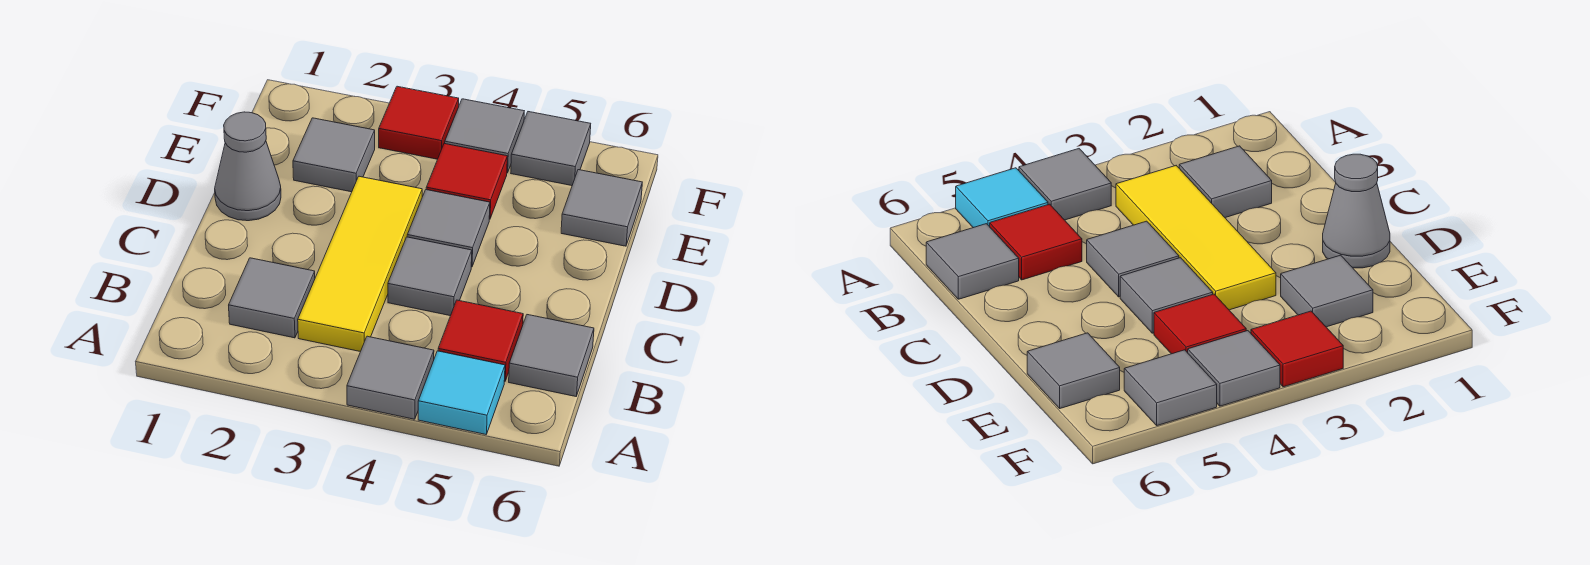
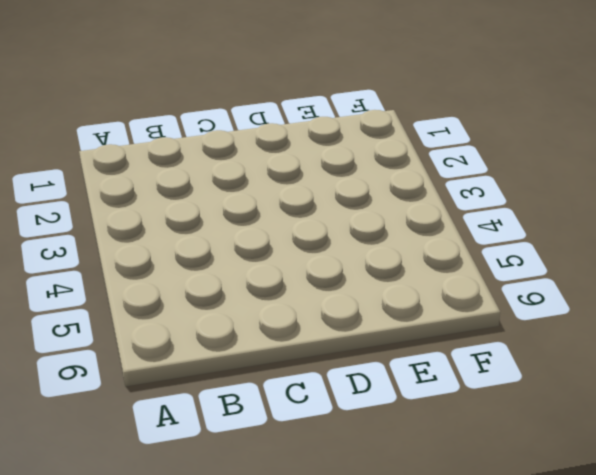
none -> grey 1x1 tile [347,336,434,419]
none -> cyan 1x1 tile [418,351,505,434]
none -> grey 1x1 tile [229,258,315,338]

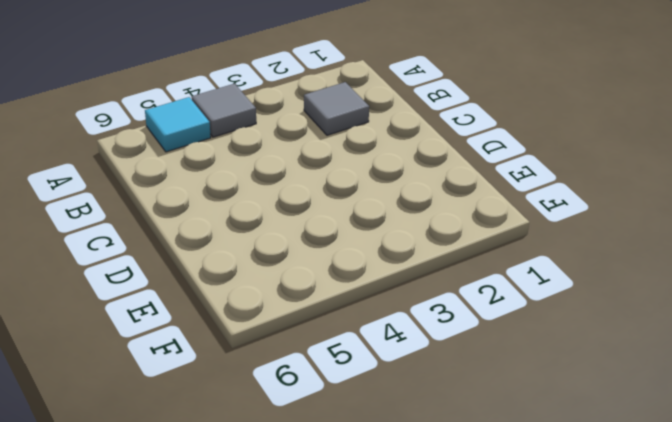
none -> yellow 1x3 tile [298,176,422,352]
none -> red 1x1 tile [438,300,523,382]
none -> grey 1x1 tile [509,315,594,396]

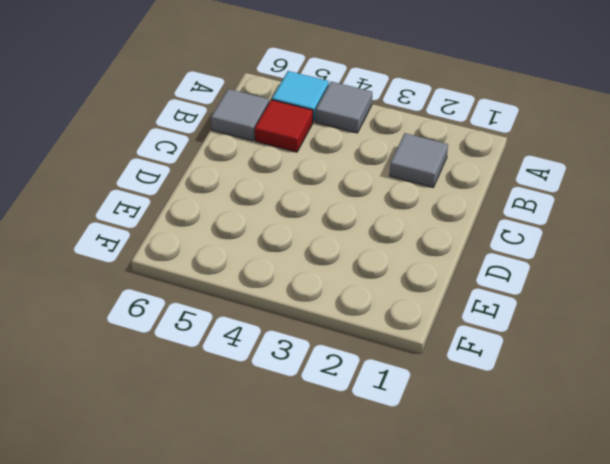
none -> yellow 1x3 tile [298,176,422,352]
none -> grey 1x1 tile [388,237,472,316]
none -> grey 1x1 cone [215,112,281,221]

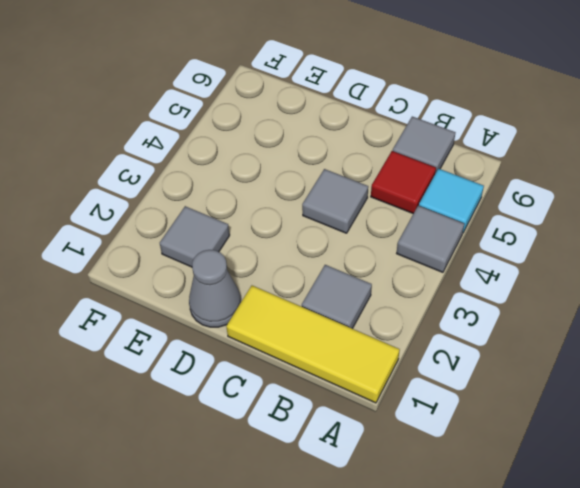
yellow 1x3 tile [226,286,400,403] -> yellow 1x3 tile moved to [298,176,422,352]
none -> grey 1x1 tile [407,190,490,267]
none -> red 1x1 tile [426,144,507,219]
none -> grey 1x1 tile [561,170,642,246]

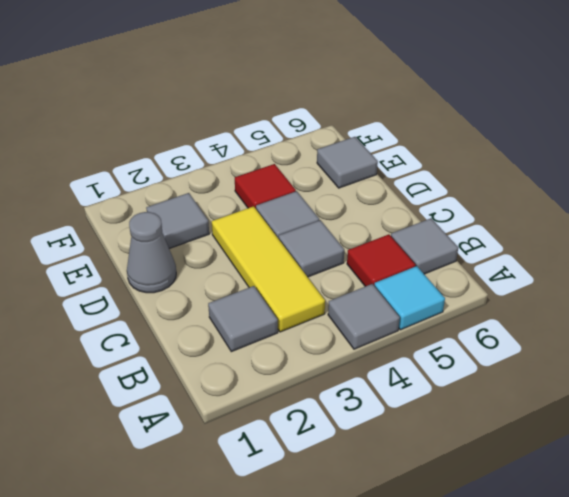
none -> red 1x1 tile [379,86,459,159]
none -> grey 1x1 tile [445,99,524,173]
none -> grey 1x1 tile [511,112,591,186]

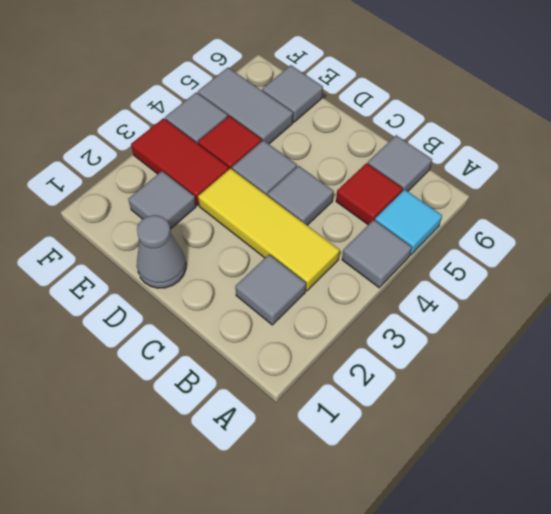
red 1x2 tile [131,118,229,205] -> red 1x1 tile [379,86,459,159]
grey 1x2 tile [198,68,293,144] -> grey 1x1 tile [511,112,591,186]

